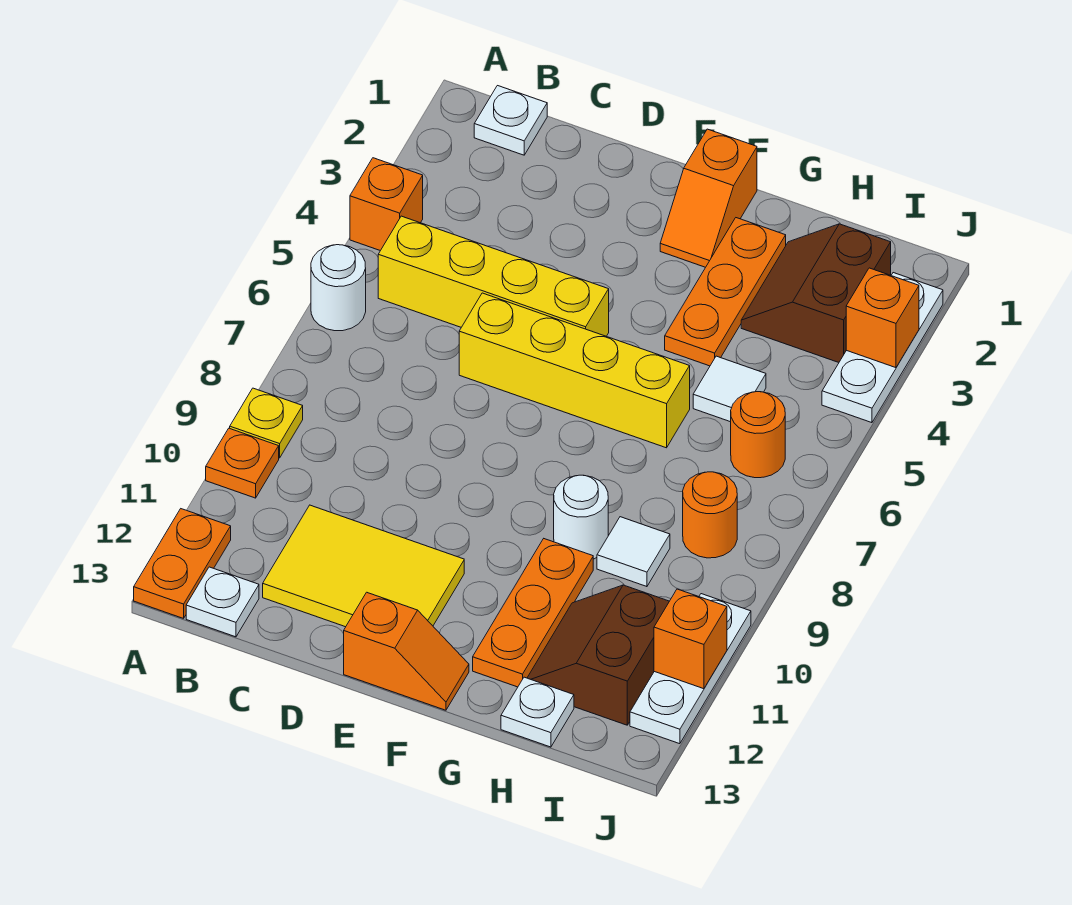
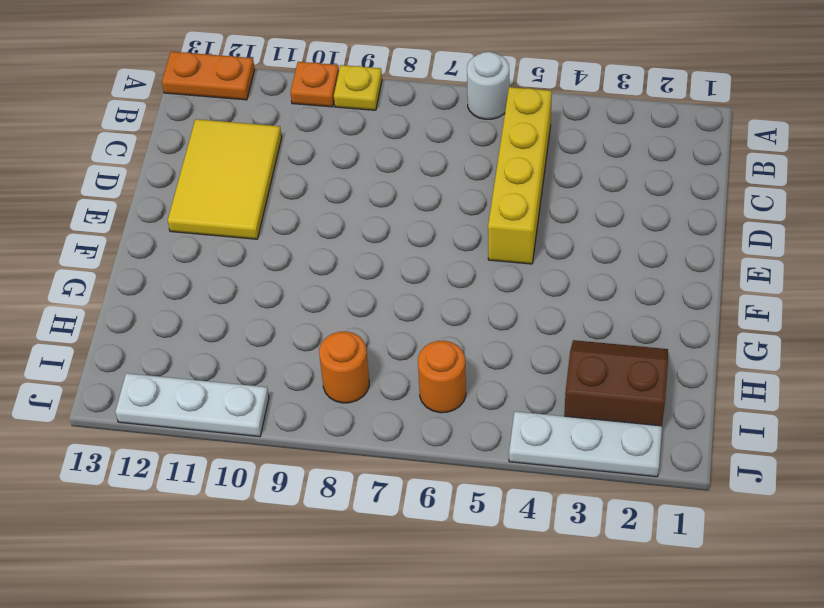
none -> orange 1x1 brick [350,158,423,251]
none -> white 1x1 plate [474,86,547,155]
none -> white 1x1 plate [186,567,259,637]

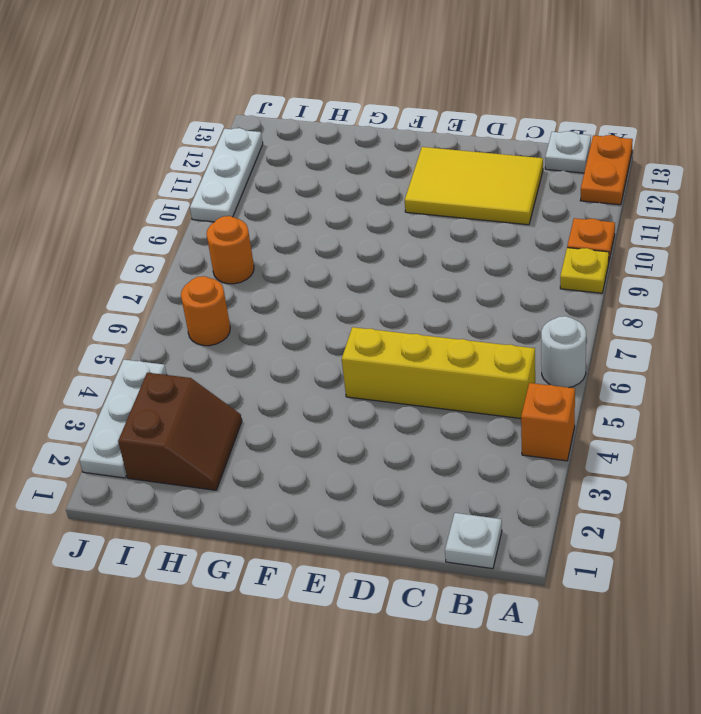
none -> yellow 1x4 brick [459,293,690,448]
none -> orange 1x2 slope [344,592,469,710]
none -> orange 1x2 slope [660,129,757,267]

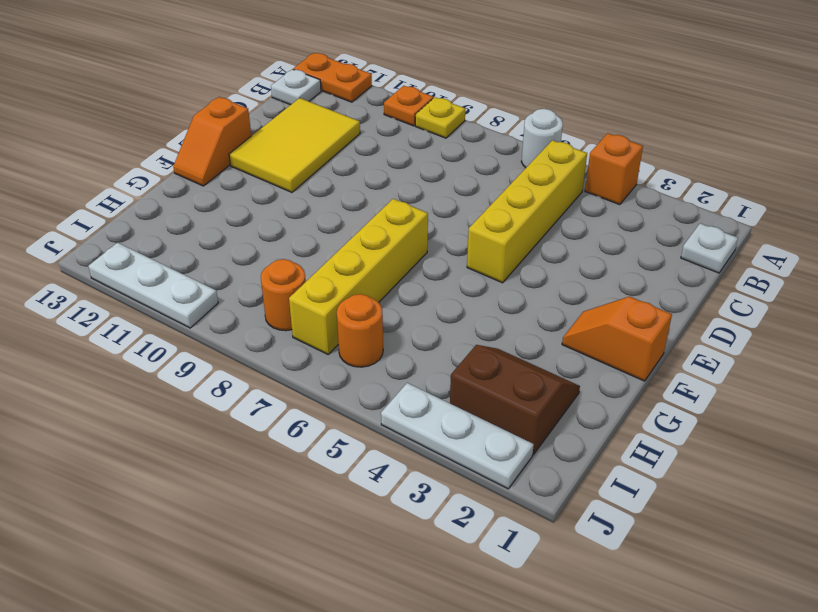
yellow 1x4 brick [289,199,428,354] -> yellow 1x4 brick moved to [459,293,690,448]
none -> orange 1x3 plate [665,218,786,366]
none -> white 1x1 round brick [554,475,608,559]
none -> orange 1x3 plate [473,539,593,687]

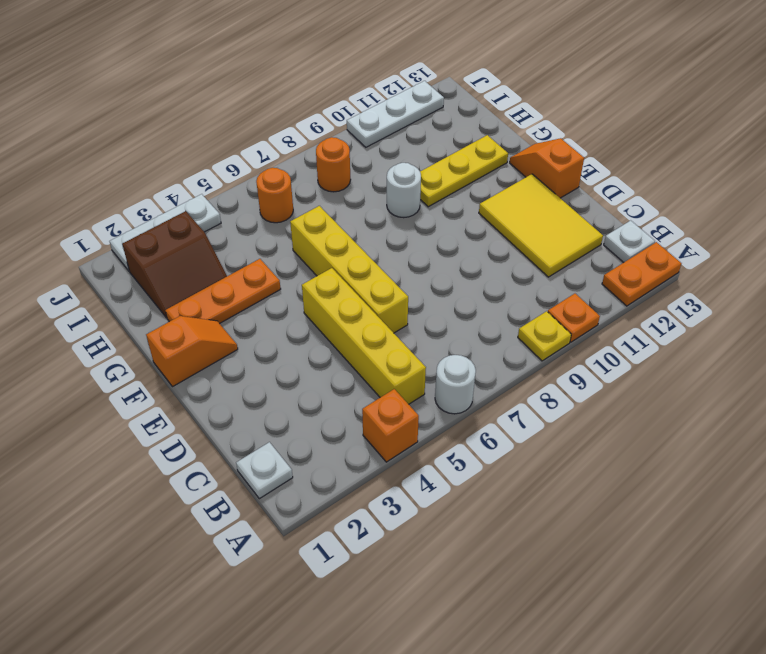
yellow 1x3 plate [420,135,508,207] -> orange 1x3 plate [473,539,593,687]
none -> white 1x1 tile [693,356,766,422]
none -> white 1x1 tile [597,517,670,587]
none -> brown 2x2 slope [527,585,669,725]

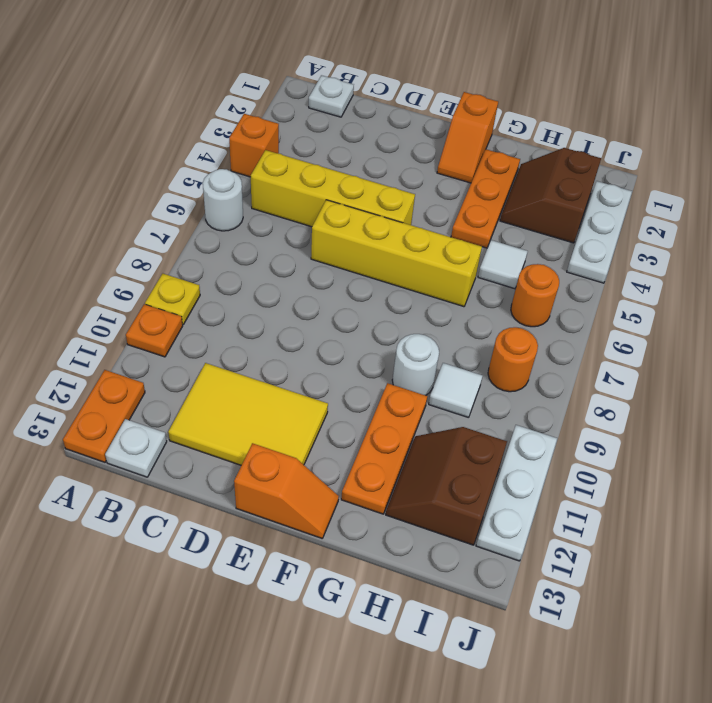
none -> white 1x1 plate [501,677,574,747]
none -> orange 1x1 brick [846,268,919,368]
none -> orange 1x1 brick [654,589,727,689]

